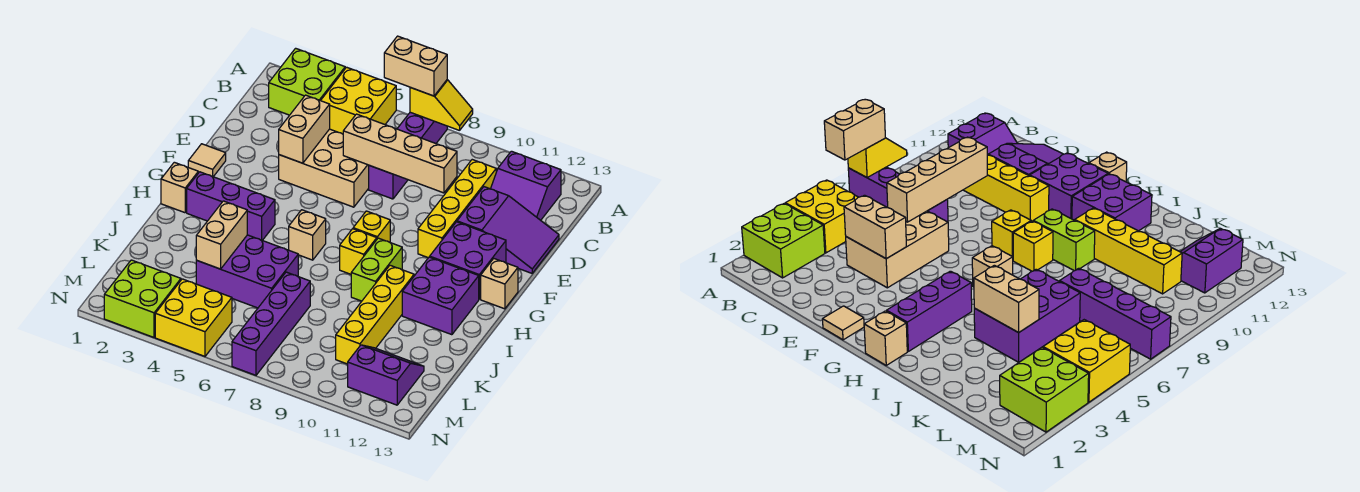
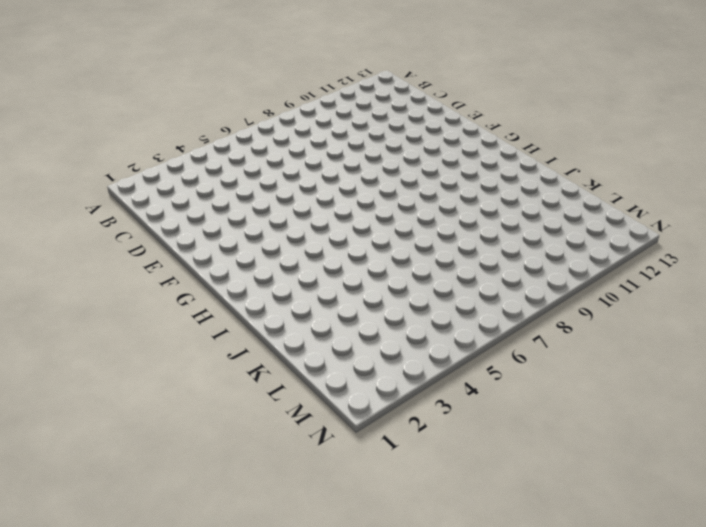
none -> lime 2x2 brick [269,48,345,115]
none -> yellow 2x2 brick [321,67,396,134]
none -> purple 1x4 brick [369,112,447,199]

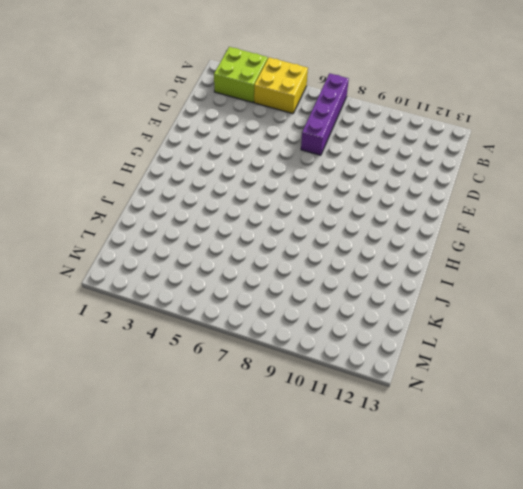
none -> purple 2x2 slope [491,151,561,220]
none -> yellow 1x4 brick [418,160,496,258]
none -> tan 2x3 brick [279,129,369,207]

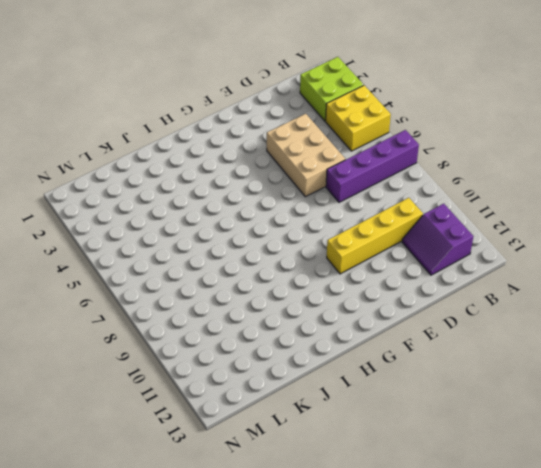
none -> purple 2x3 slope [457,187,559,273]
none -> tan 1x1 tile [188,144,226,177]
none -> purple 2x2 brick [430,222,506,299]

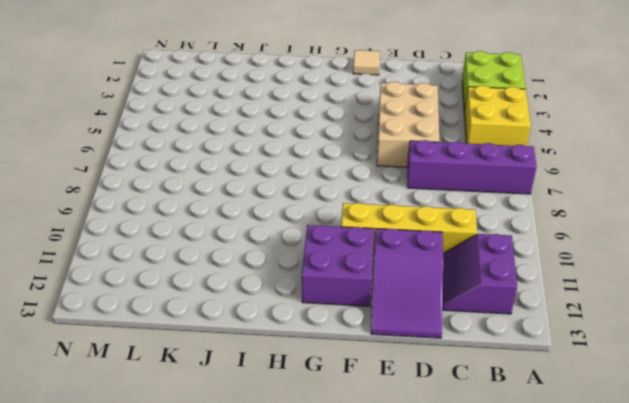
none -> yellow 1x1 brick [353,211,390,242]
none -> tan 1x1 brick [481,259,518,309]
none -> tan 1x1 brick [161,162,198,213]

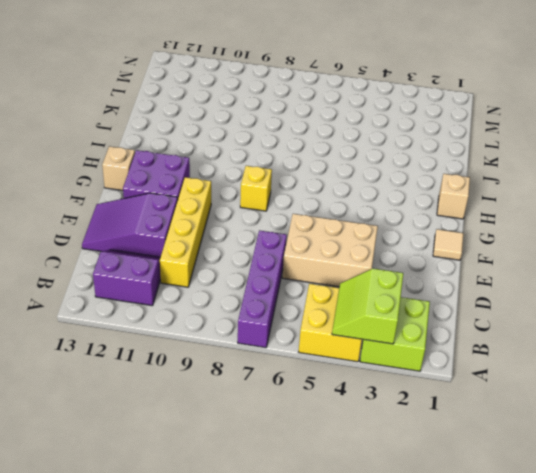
lime 2x2 slope [332,268,403,344] -> none
none -> purple 1x3 brick [187,172,275,240]
none -> tan 1x1 brick [289,210,326,260]
none -> yellow 1x1 brick [340,229,377,274]

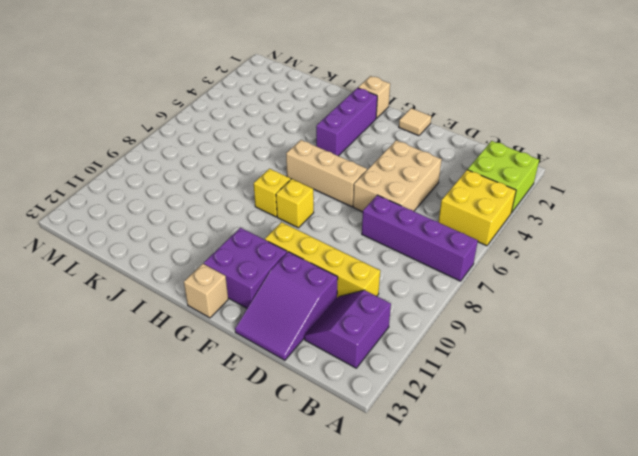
tan 1x3 brick [286,140,367,207] -> tan 1x1 brick [289,210,326,260]
none -> lime 1x2 brick [351,238,402,301]
none -> purple 2x2 brick [402,257,479,335]
none -> yellow 1x4 brick [336,265,414,364]

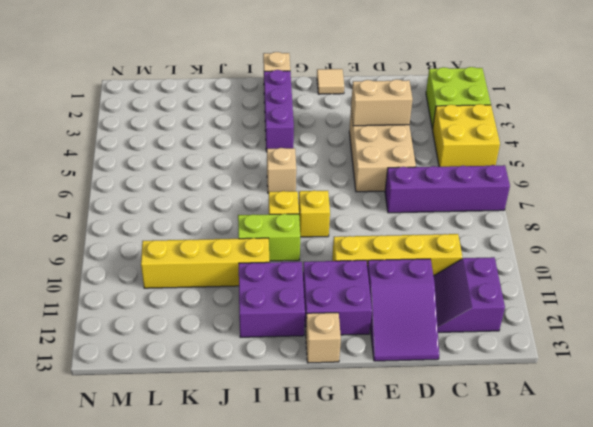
none -> purple 2x3 brick [196,235,298,308]
none -> purple 1x4 brick [232,272,310,375]
none -> purple 2x2 slope [348,345,424,405]

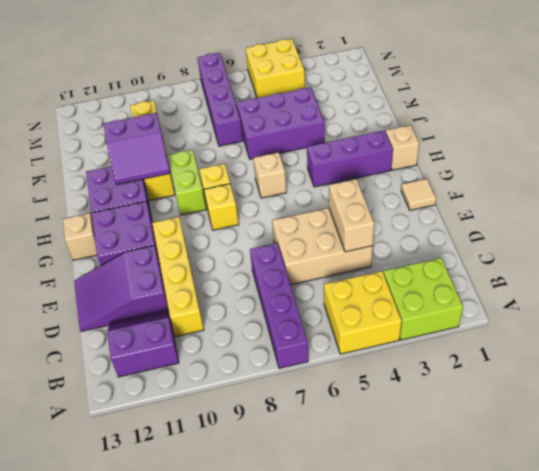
purple 2x2 slope [103,113,170,185] -> purple 2x2 slope moved to [348,345,424,405]
none -> lime 2x2 brick [104,260,181,337]
none -> yellow 1x2 slope [410,80,473,131]
none -> tan 1x4 brick [343,114,457,193]

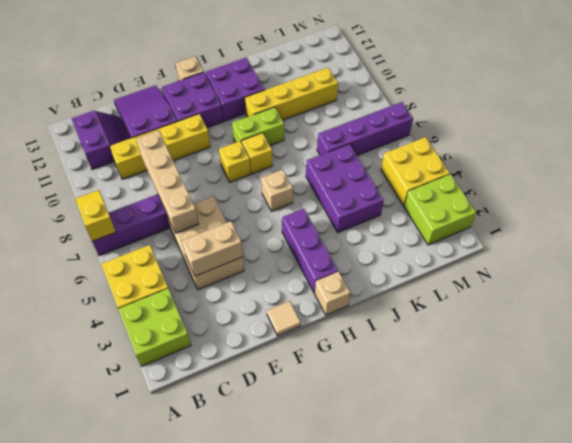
none -> purple 2x2 slope [348,345,424,405]
none -> tan 1x2 brick [196,201,247,269]
none -> tan 1x2 brick [384,36,447,96]

